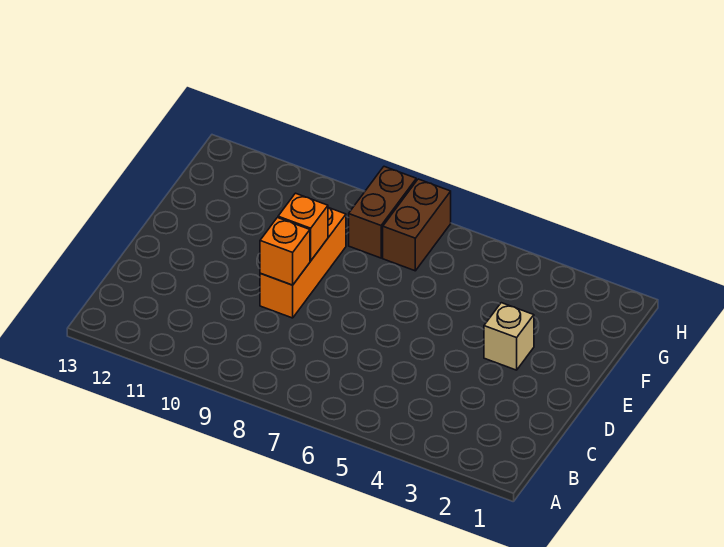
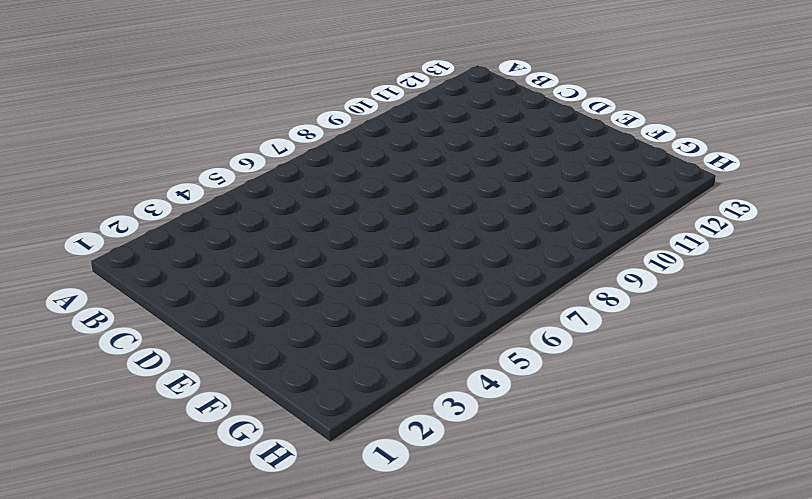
none -> orange 1x3 brick [260,208,346,318]
none -> tan 1x1 brick [484,303,534,370]

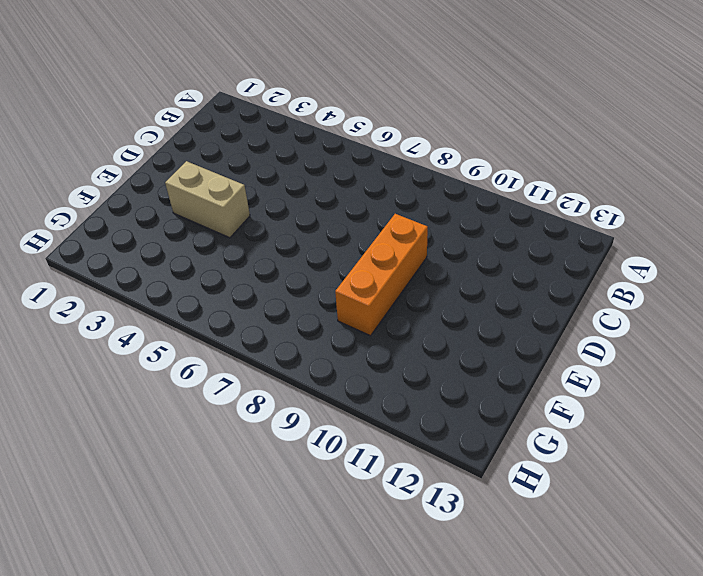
tan 1x2 brick [165,161,250,238] -> tan 1x1 brick [484,303,534,370]
none -> brown 1x2 brick [383,179,451,271]
none -> brown 1x2 brick [349,167,416,258]

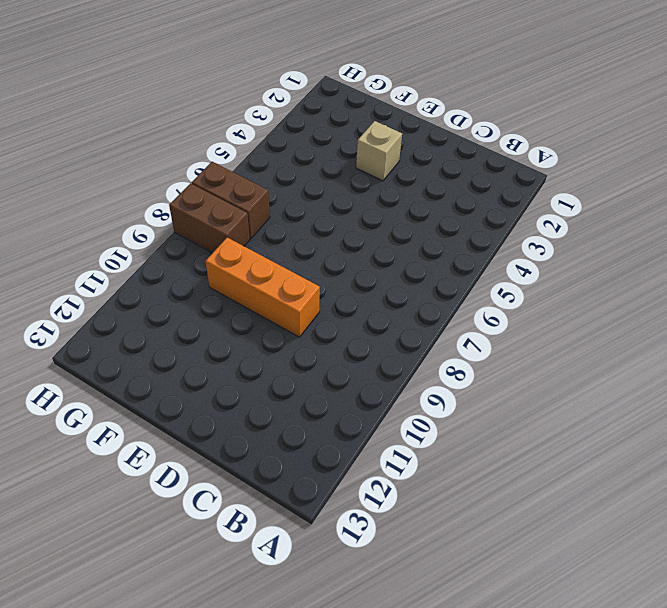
none -> orange 1x1 brick [260,218,310,285]
none -> orange 1x1 brick [278,193,328,261]

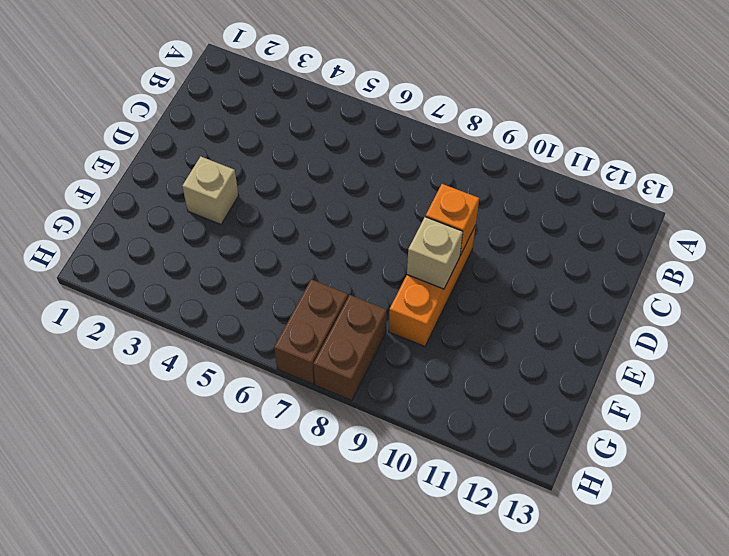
tan 1x1 brick [407,217,463,289] -> orange 1x1 brick [278,193,328,261]

